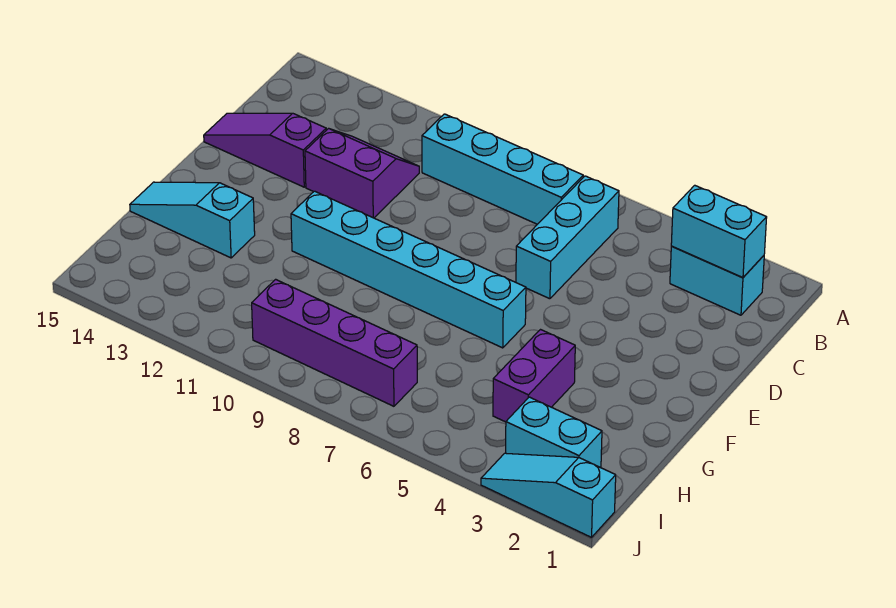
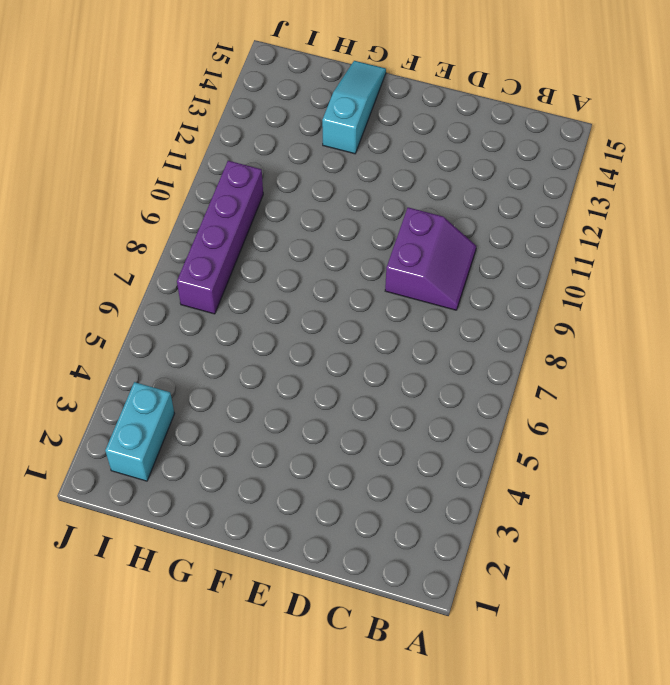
purple 2x2 slope [385,207,476,310] -> purple 2x2 slope moved to [305,128,419,218]
none -> cyan 1x2 brick [670,247,764,315]
none -> cyan 1x3 brick [516,176,619,299]
none -> cyan 1x4 brick [422,114,583,224]

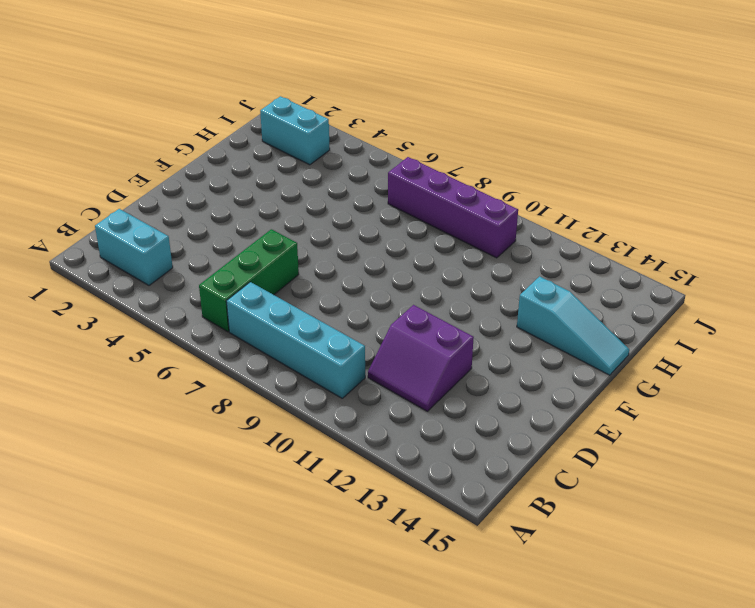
green 1x3 brick [199,229,299,332] -> cyan 1x3 brick [516,176,619,299]
none -> purple 1x3 slope [204,113,326,187]
none -> cyan 1x6 brick [291,191,526,348]
none -> purple 1x2 brick [493,330,575,422]

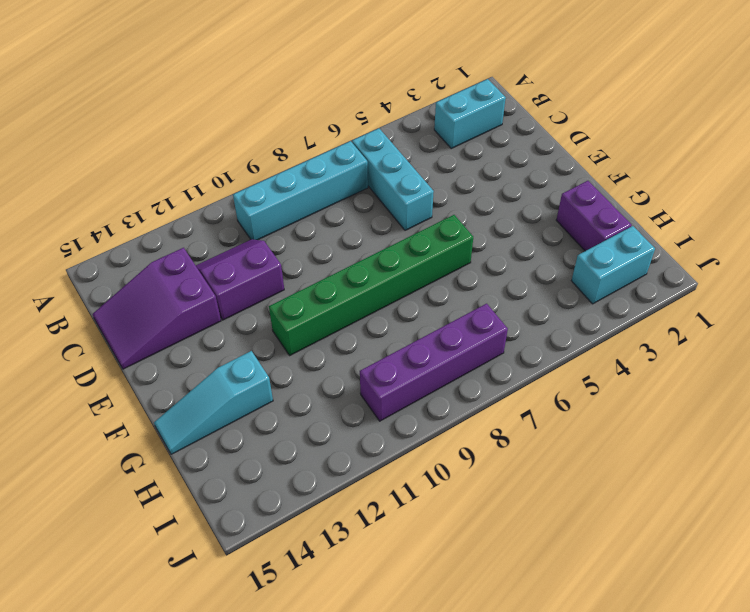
purple 2x3 slope [93,248,221,369] -> purple 1x3 slope [204,113,326,187]
green 1x6 brick [269,215,473,356] -> cyan 1x6 brick [291,191,526,348]
purple 1x2 brick [556,181,632,251] -> purple 1x2 brick moved to [493,330,575,422]
none -> cyan 1x3 slope [481,453,616,537]
none -> cyan 1x2 brick [671,185,767,277]

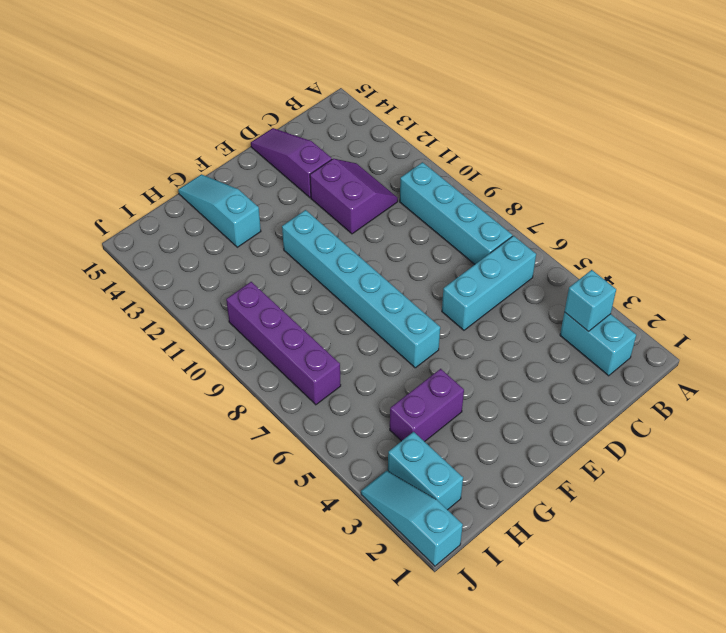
cyan 1x1 brick [564,270,616,331] -> cyan 1x2 brick [671,185,767,277]

